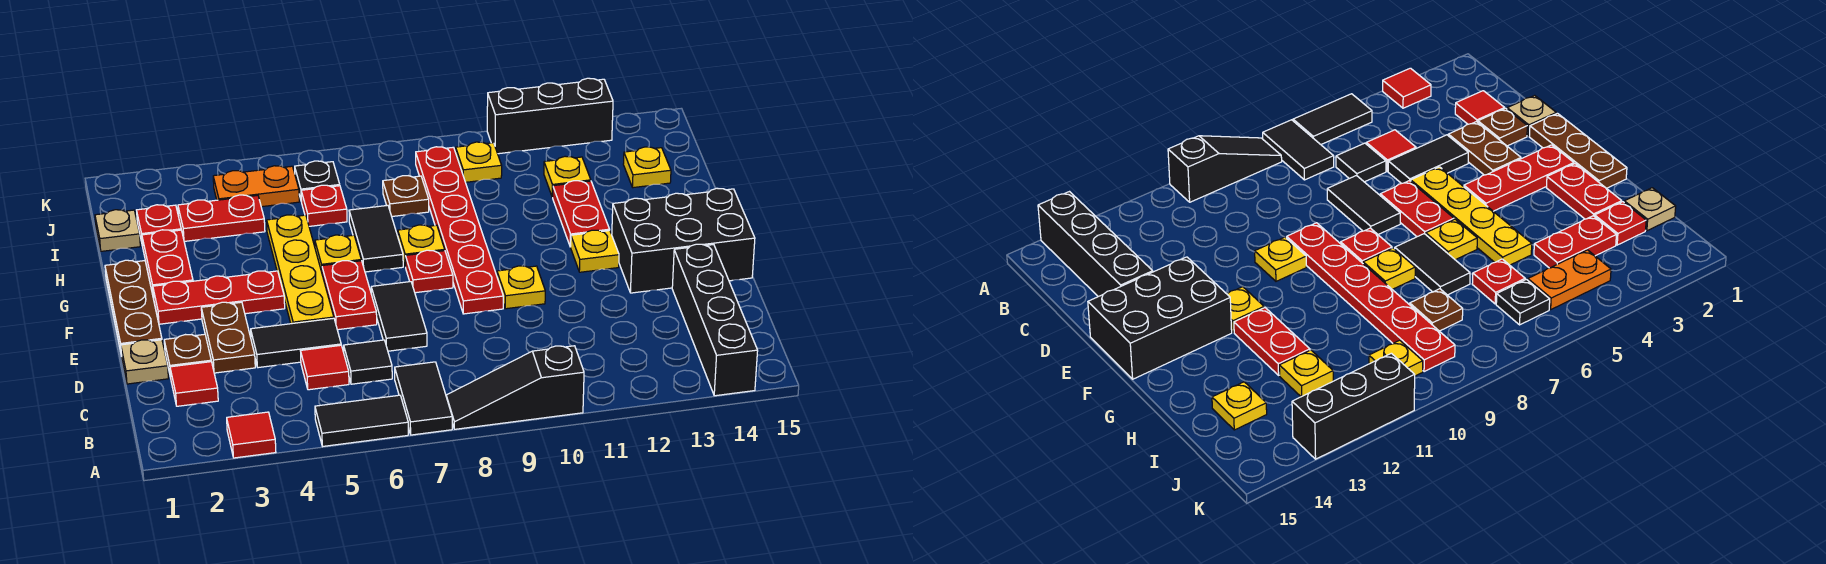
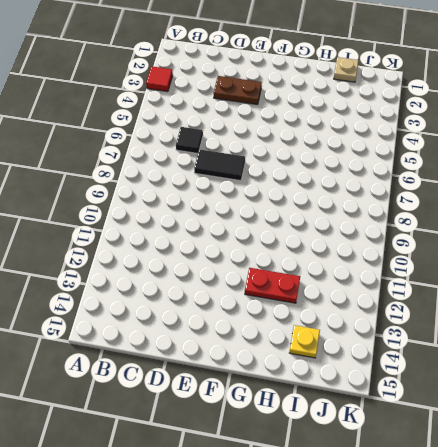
none -> black 1x2 tile [315,395,408,446]
none -> black 1x2 tile [395,362,452,435]
none -> black 1x3 slope [446,346,584,429]
none -> black 1x4 brick [672,244,758,396]

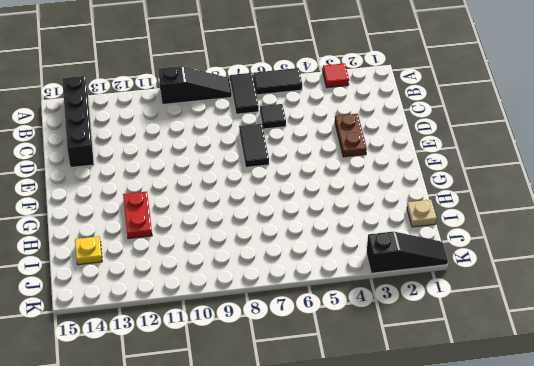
black 1x3 slope [366,232,448,273] -> none
none -> red 1x1 tile [170,362,218,406]
none -> red 1x1 tile [301,345,349,390]
none -> tan 1x1 plate [121,340,168,384]
none -> brown 1x1 plate [164,334,211,377]

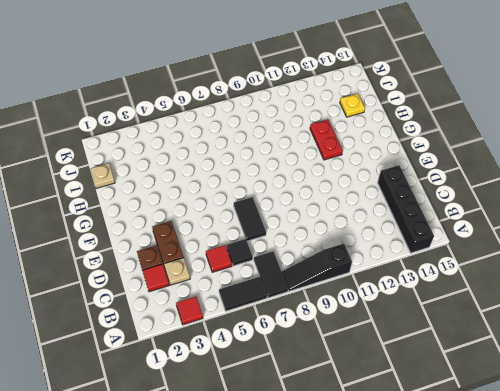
tan 1x1 plate [164,258,190,285] -> tan 1x1 plate moved to [121,340,168,384]
none -> black 1x2 tile [251,318,341,368]
none -> brown 1x3 plate [105,260,162,356]
none -> yellow 1x4 plate [267,215,334,324]
none -> red 1x2 plate [322,261,377,330]

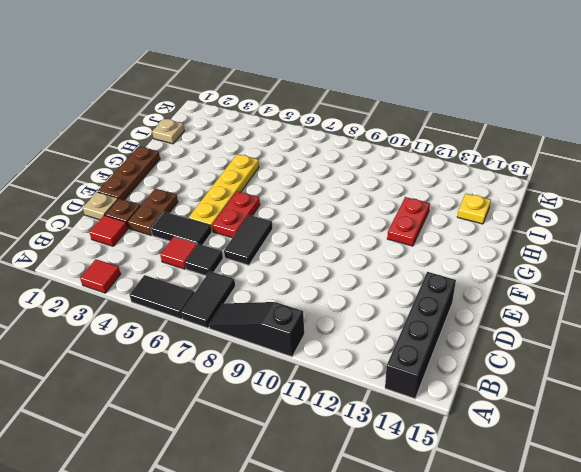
none -> red 1x6 plate [416,147,503,314]
none -> yellow 1x1 plate [497,266,545,309]
none -> black 2x3 brick [612,188,755,293]
none -> red 1x3 plate [153,271,285,324]

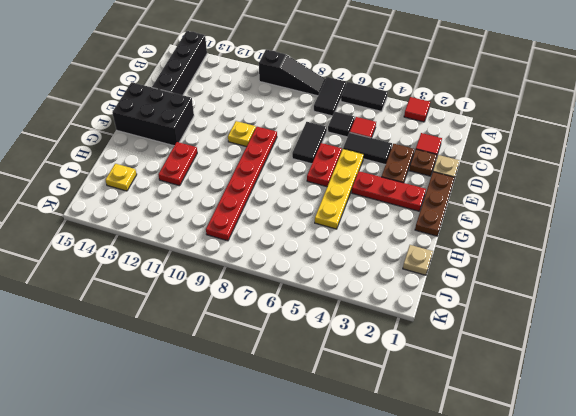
none -> red 1x1 plate [405,250,453,293]
none -> yellow 1x1 plate [571,230,619,272]
none -> red 1x2 plate [142,230,193,298]
none -> yellow 1x1 plate [315,235,361,272]

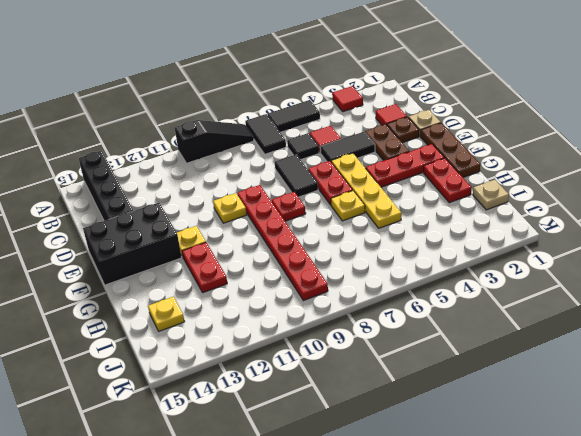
none -> black 1x2 tile [349,205,403,272]
none -> yellow 1x1 plate [398,225,445,267]
none -> red 1x1 plate [137,205,181,246]
none -> red 1x2 plate [178,195,265,241]

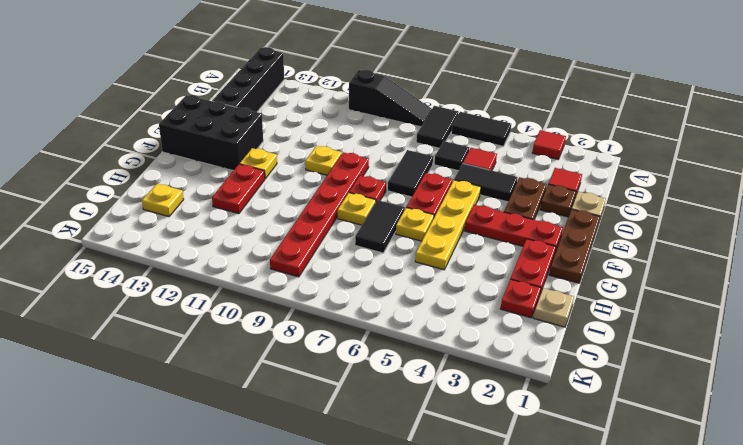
none -> red 1x2 plate [178,195,265,241]
none -> red 1x1 plate [301,185,347,226]
none -> brown 1x1 plate [383,176,429,216]
none -> yellow 1x1 plate [544,156,591,197]

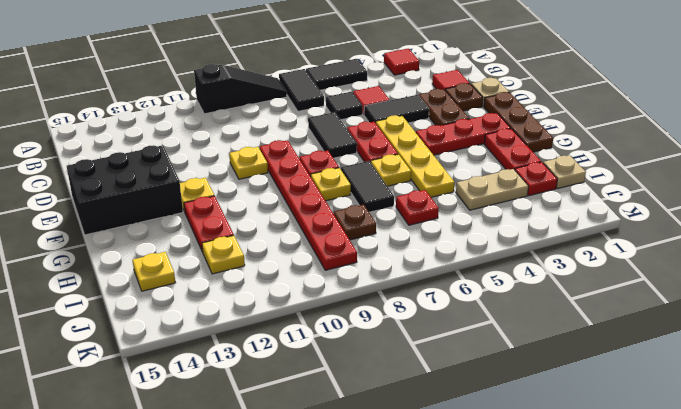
tan 1x2 plate [456,169,529,210] -> red 1x2 plate [178,195,265,241]
none -> black 1x4 brick [672,244,758,396]
none -> orange 1x2 plate [213,166,299,207]
none -> black 1x1 plate [295,161,340,202]
none -> yellow 1x1 plate [456,142,502,182]

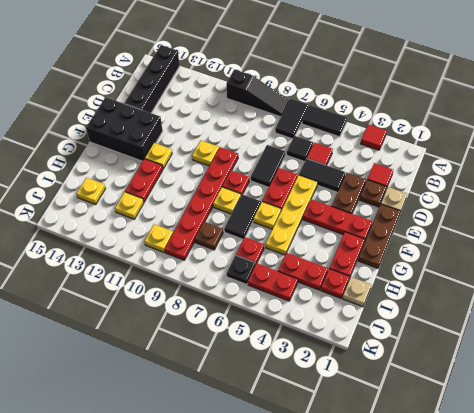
red 1x2 plate [248,263,298,301] -> orange 1x2 plate [213,166,299,207]
none -> black 1x3 brick [487,78,613,154]

